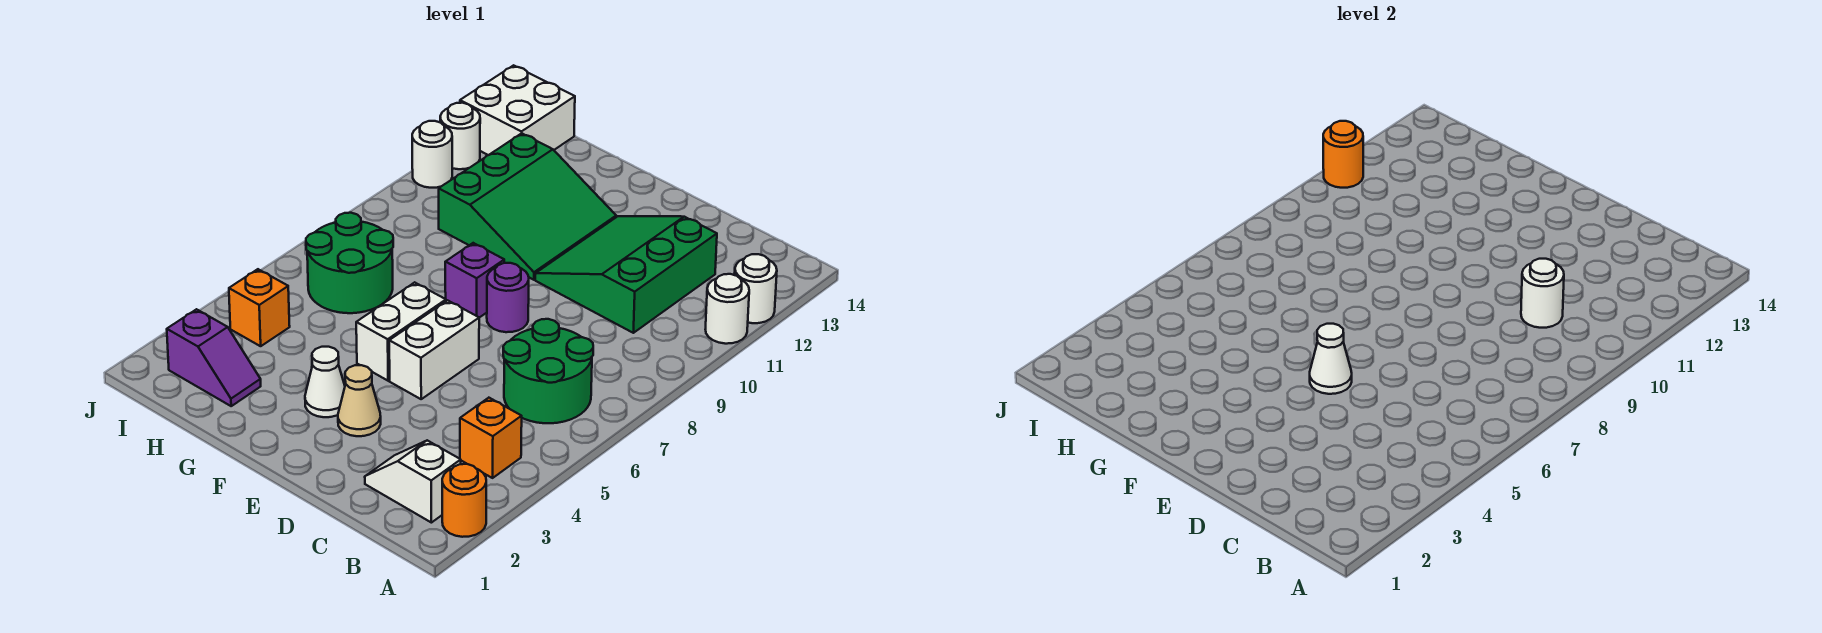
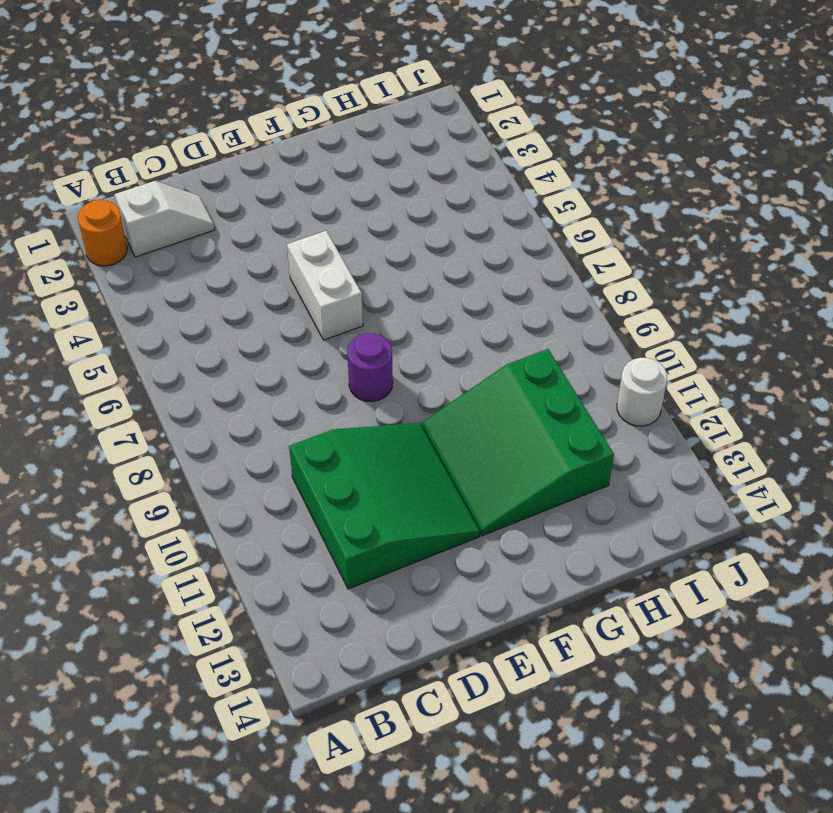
none -> white 1x1 round brick [705,274,749,344]
none -> white 1x1 round brick [735,254,777,323]
none -> orange 1x1 brick [460,398,522,478]

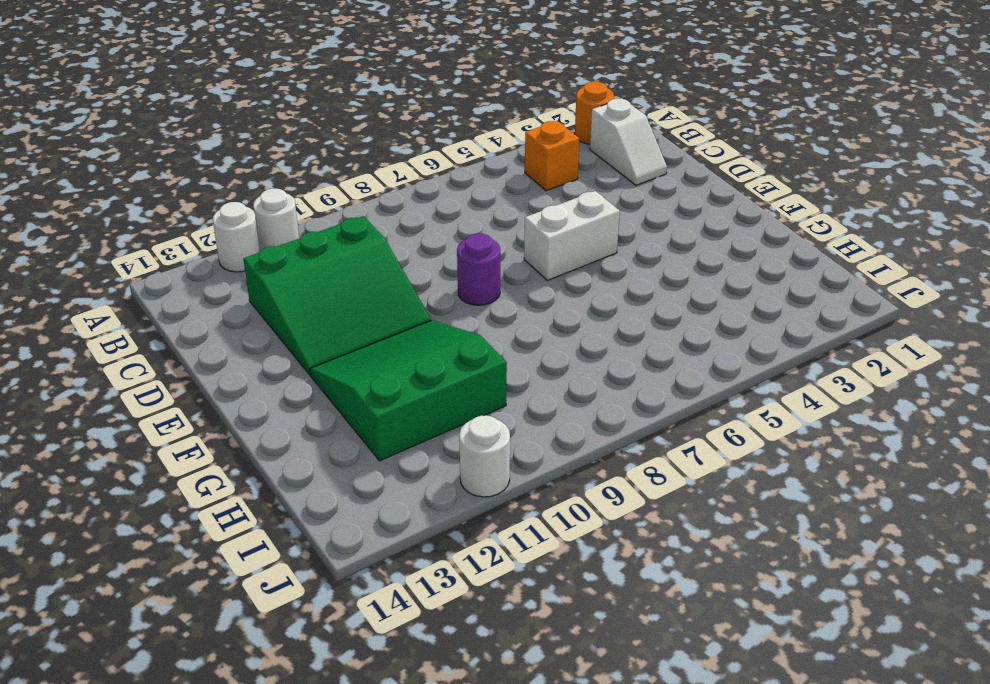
none -> green 2x2 round brick [503,319,593,423]
none -> tan 1x1 cone [338,365,381,436]
none -> white 1x1 cone [305,347,345,417]

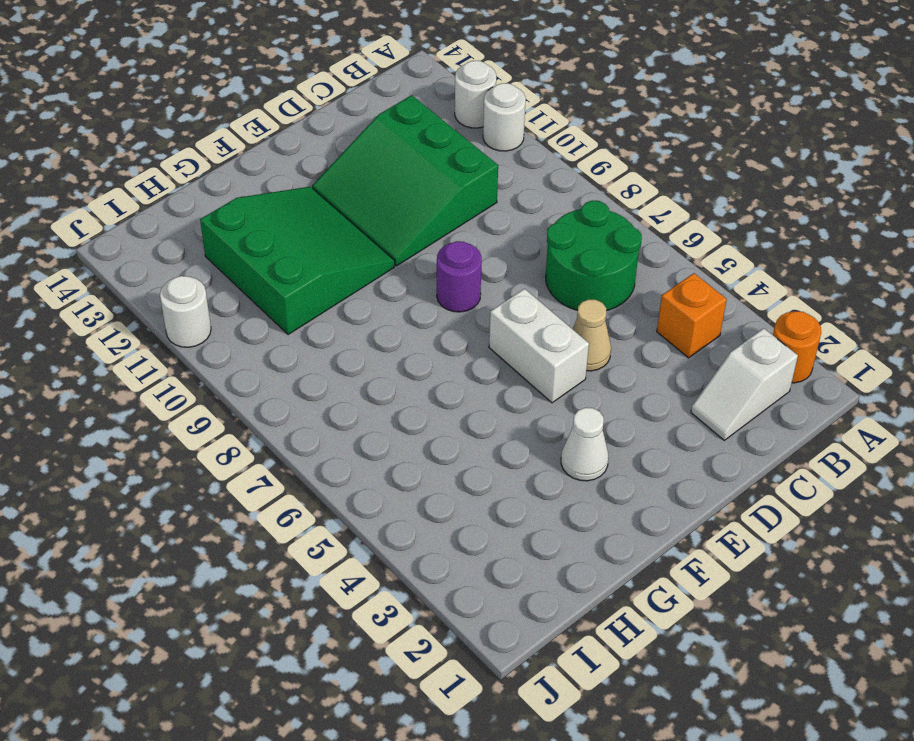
tan 1x1 cone [573,299,611,371] -> tan 1x1 cone moved to [338,365,381,436]
none -> white 1x2 brick [356,282,446,381]
none -> purple 1x1 brick [445,243,504,318]
none -> purple 1x2 slope [167,309,261,406]

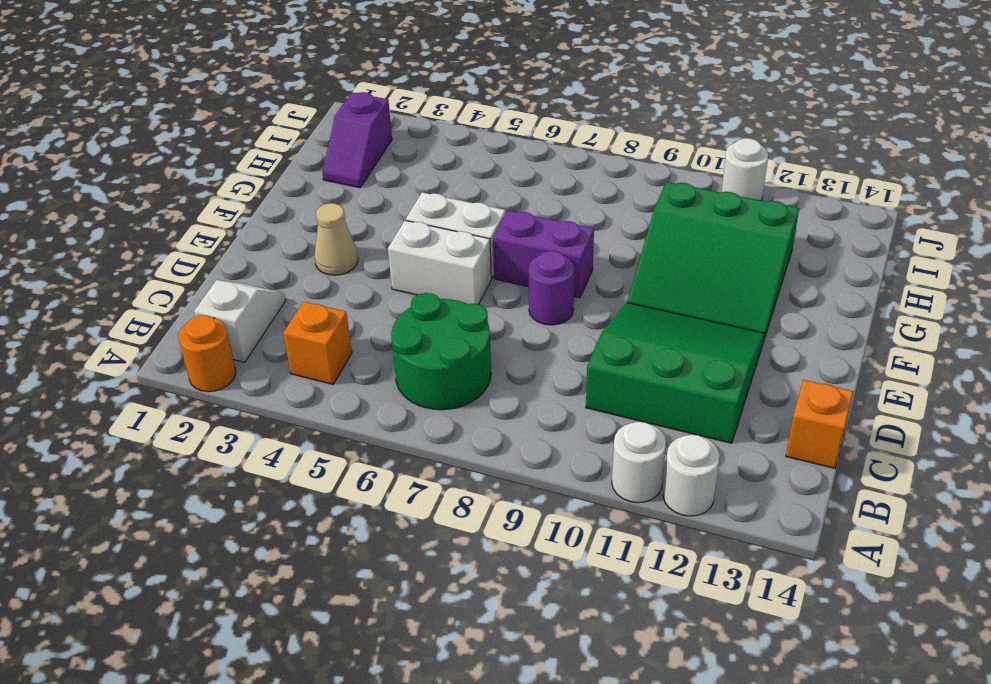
orange 1x1 brick [786,380,853,468] -> orange 1x1 brick moved to [229,269,290,346]
purple 1x2 brick [493,210,594,298] -> purple 1x1 brick [445,243,504,318]
none -> white 1x1 cone [305,347,345,417]
none -> green 2x2 round brick [306,213,393,313]
none -> white 2x2 brick [460,65,575,155]

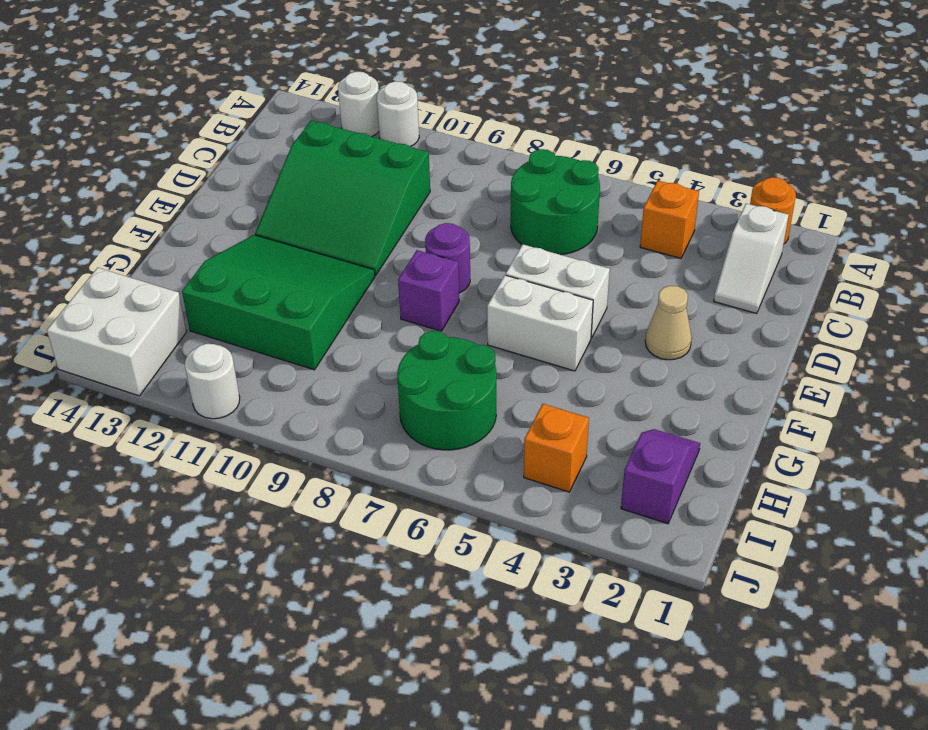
none -> white 1x1 cone [305,347,345,417]
none -> white 1x1 round brick [440,103,480,169]
none -> white 1x1 round brick [1521,259,1564,328]

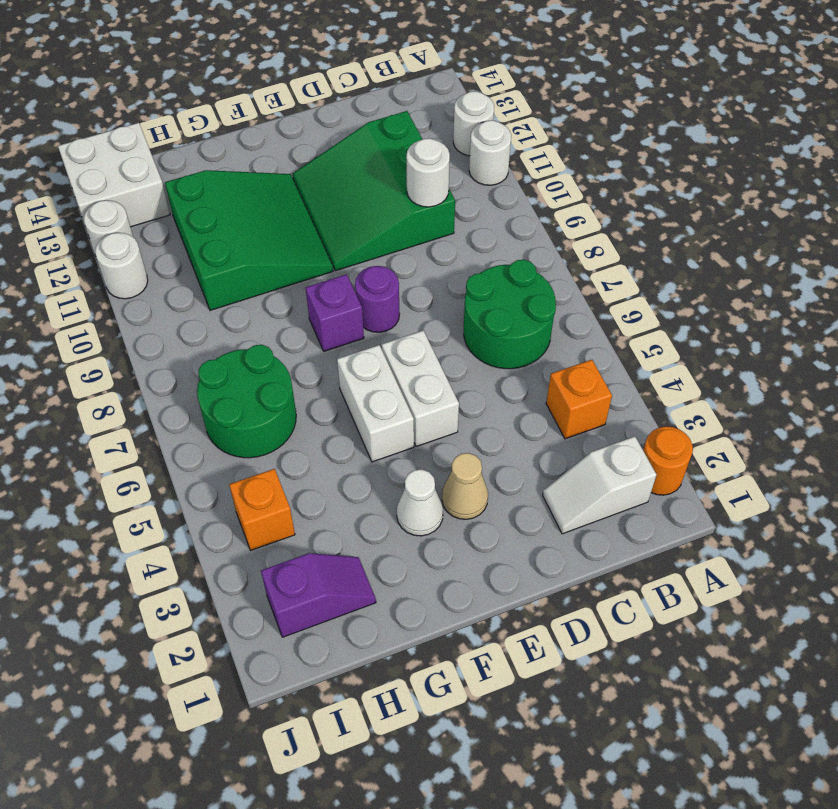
none -> white 1x1 cone [1310,324,1352,394]
none -> orange 1x1 round brick [1323,121,1363,188]

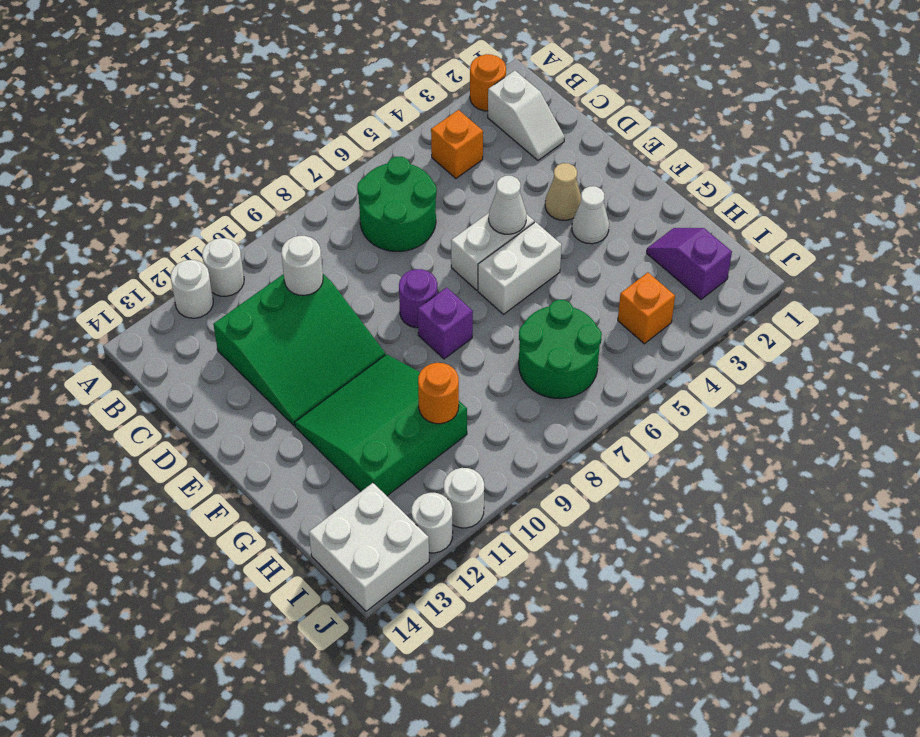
orange 1x1 round brick [418,363,459,424] -> orange 1x1 round brick moved to [1323,121,1363,188]

